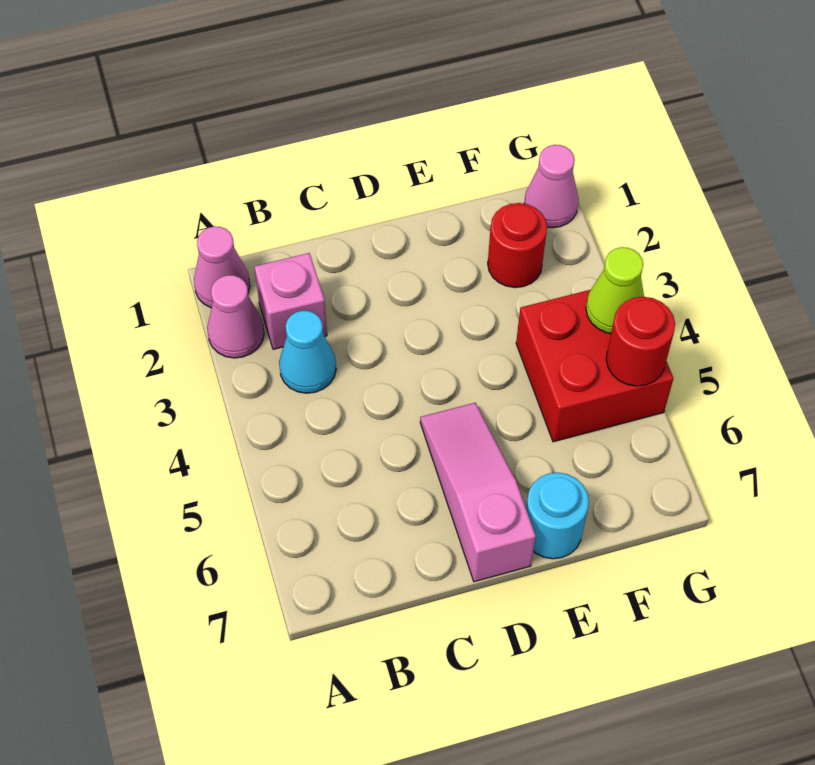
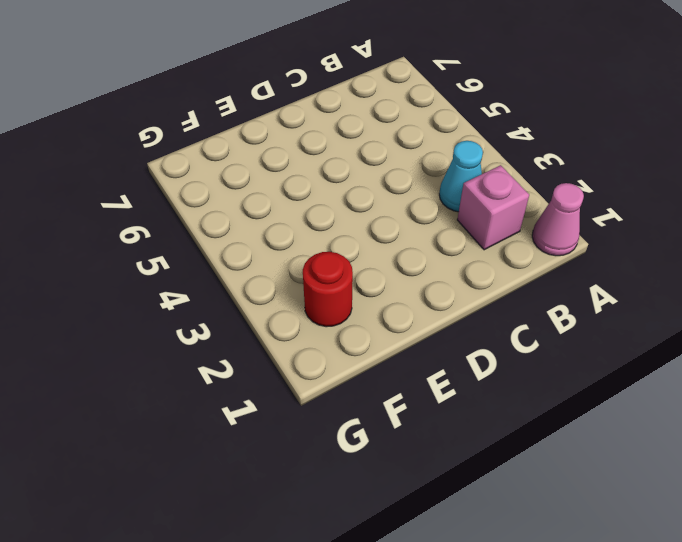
none -> pink 1x1 cone [207,275,264,358]
none -> pink 1x3 slope [420,403,536,582]

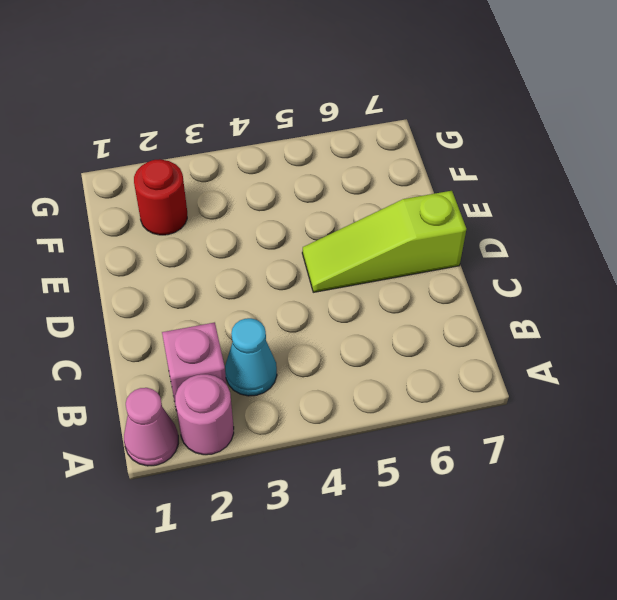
pink 1x1 round brick [175,374,234,455] -> pink 1x1 cone [207,275,264,358]
lime 1x3 slope [302,191,466,292] -> pink 1x3 slope [420,403,536,582]
none -> cyan 1x1 round brick [526,473,589,559]
none -> red 2x2 brick [516,290,673,442]

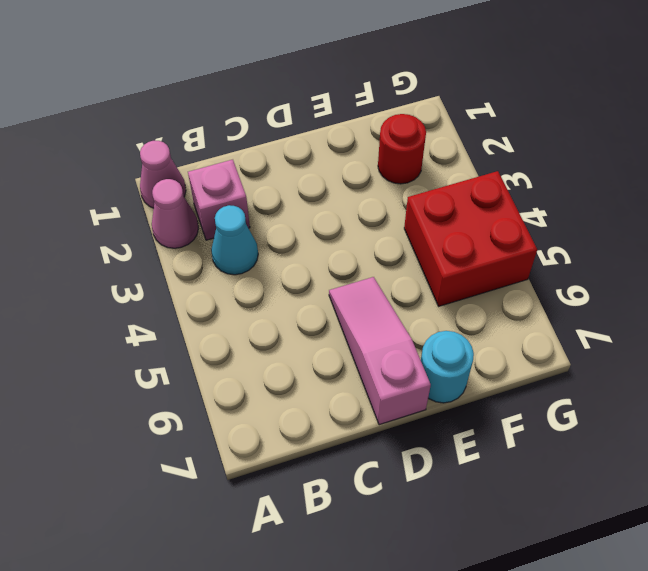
none -> pink 1x1 cone [524,145,579,228]
none -> lime 1x1 cone [586,247,644,334]

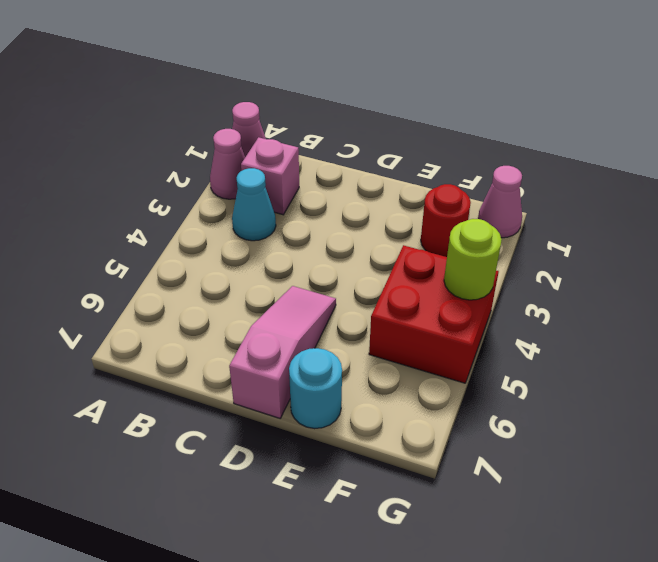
lime 1x1 round brick [444,219,502,300] -> lime 1x1 cone [586,247,644,334]
none -> red 1x1 round brick [606,297,675,386]

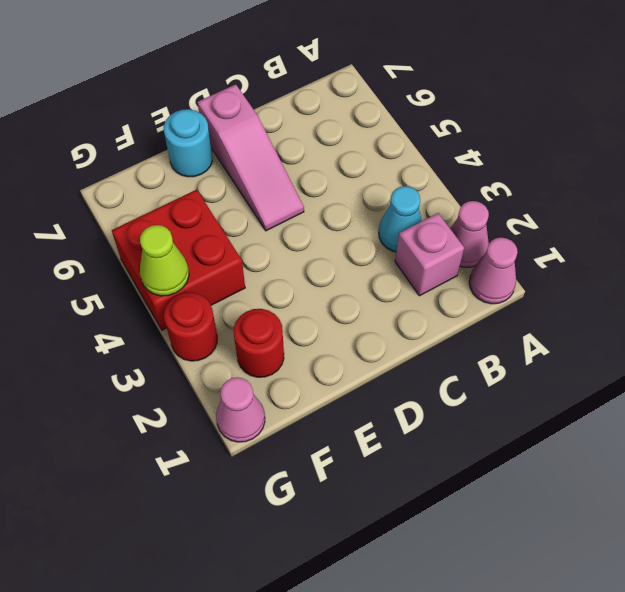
red 1x1 round brick [164,292,217,361] -> red 1x1 round brick moved to [606,297,675,386]

